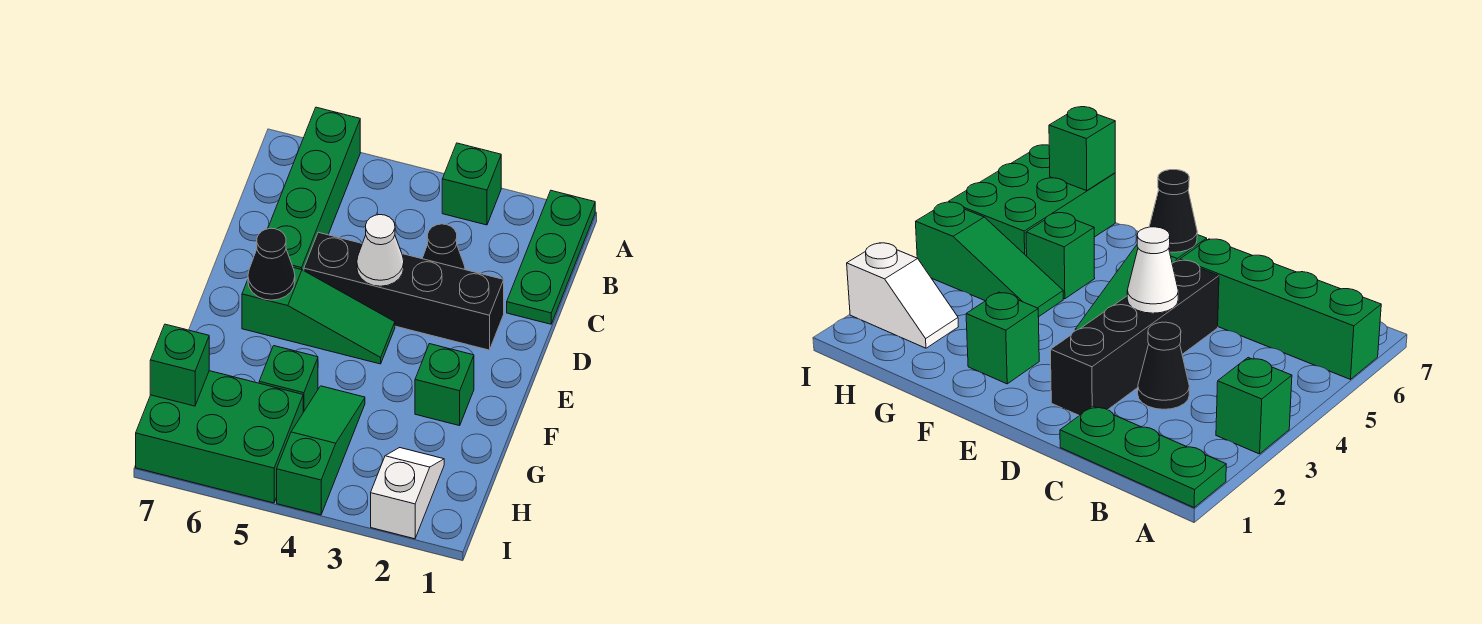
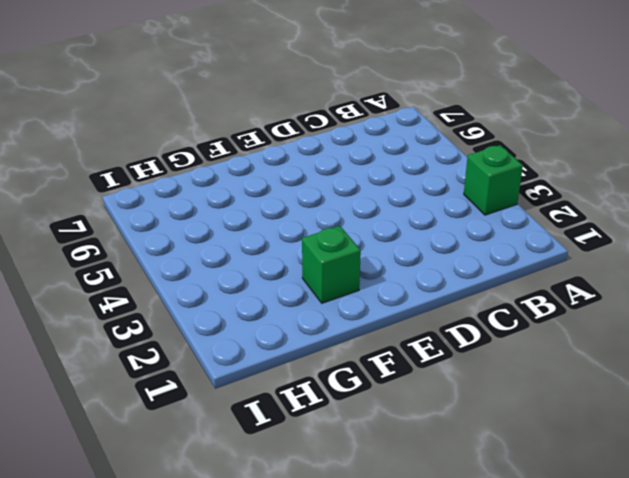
none -> green 1x3 plate [507,191,595,324]
none -> green 1x4 brick [268,107,360,271]
none -> black 1x1 cone [422,224,465,270]

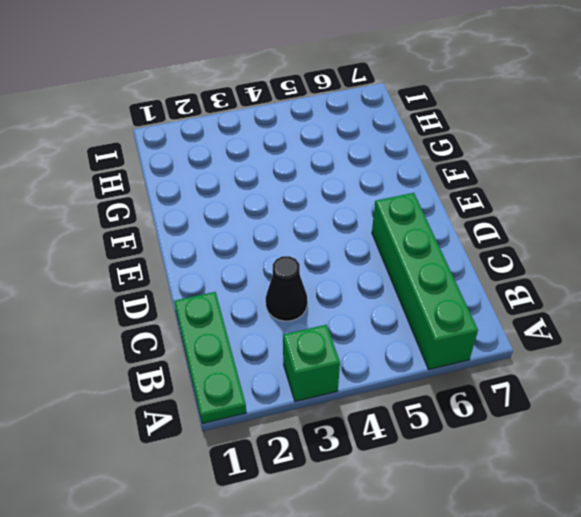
none -> black 1x4 brick [304,232,504,350]
none -> green 1x3 slope [242,268,395,364]
none -> green 1x1 brick [415,344,474,426]

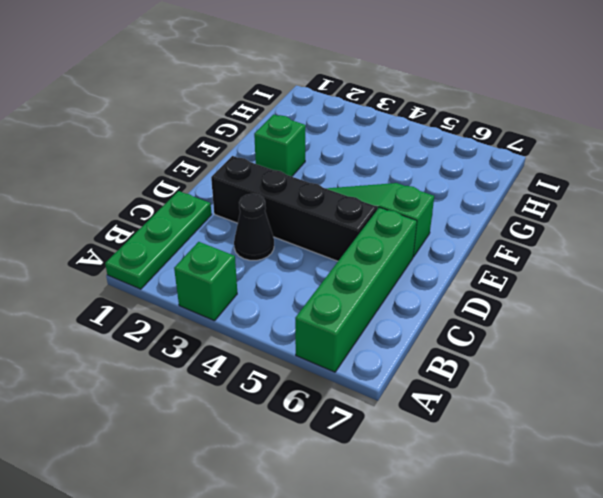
none -> green 1x3 slope [277,386,365,515]
none -> green 1x1 brick [259,346,318,412]
none -> white 1x2 slope [371,448,444,539]

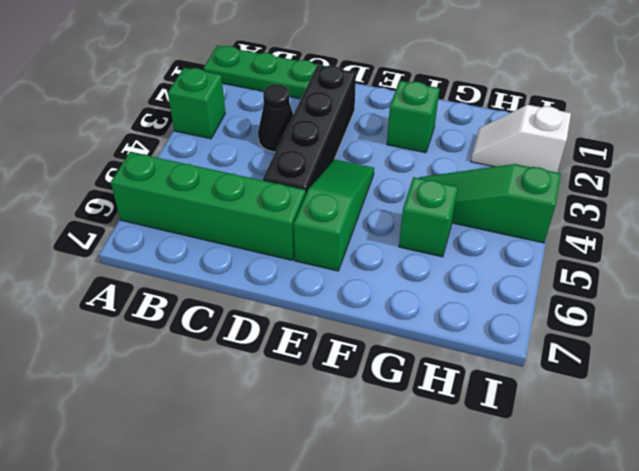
none -> green 2x3 brick [136,371,303,503]
none -> white 1x1 cone [357,215,404,286]
none -> black 1x1 cone [248,228,295,300]

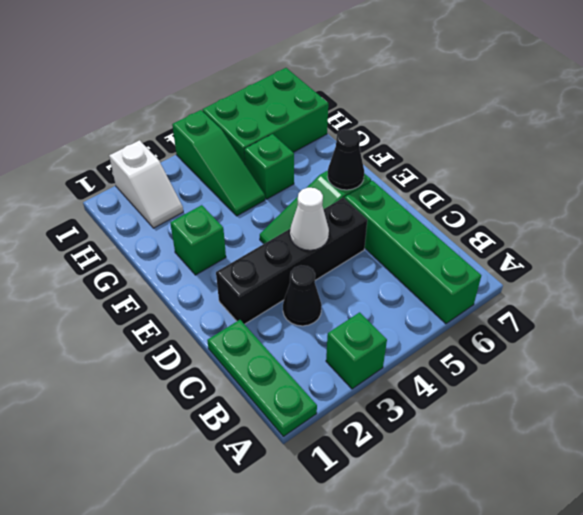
none -> green 1x1 brick [150,324,209,406]

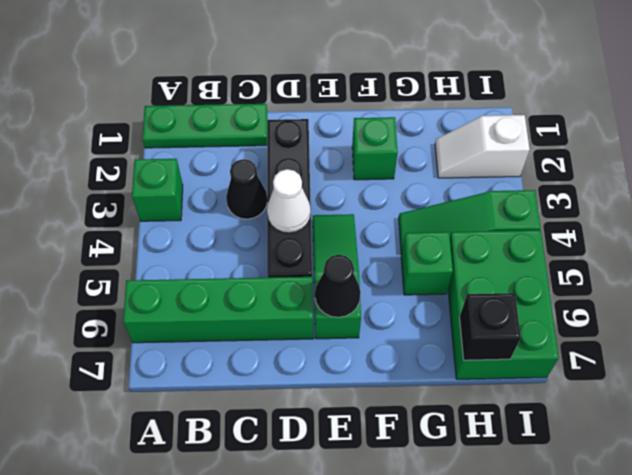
black 1x1 brick [460,293,521,360] -> green 1x1 brick [150,324,209,406]

